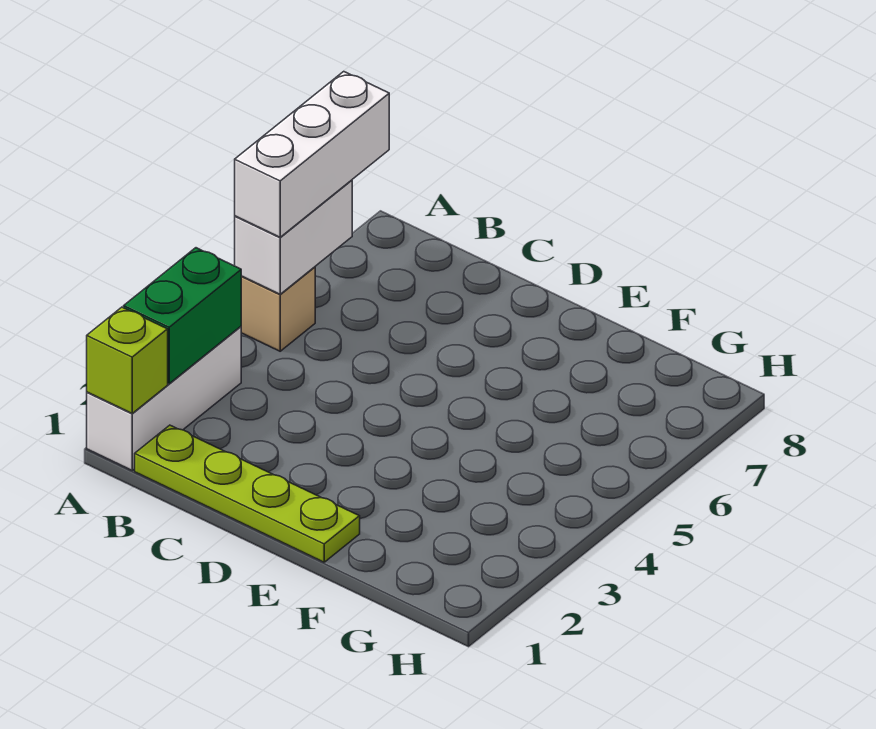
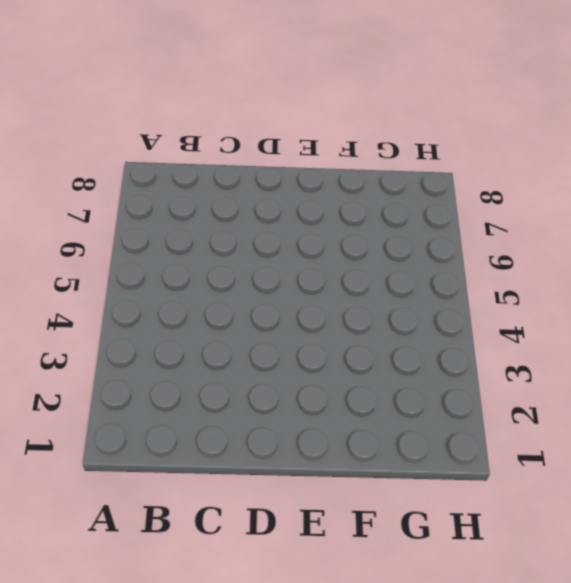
none -> white 1x3 brick [87,327,241,470]
none -> tan 1x1 brick [241,267,315,351]

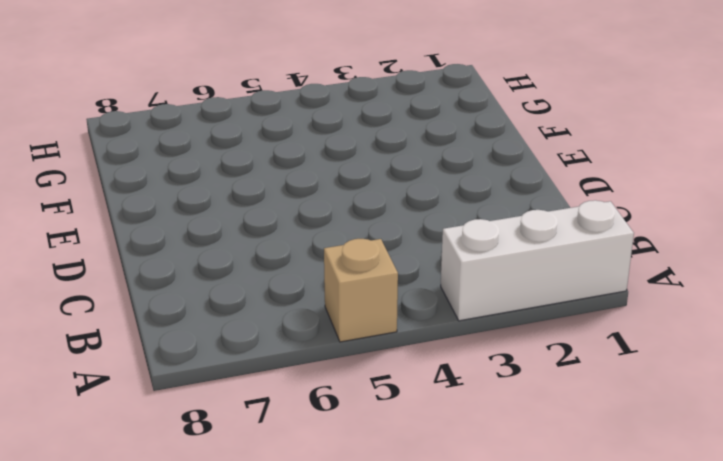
none -> lime 1x4 plate [135,425,360,562]
none -> lime 1x1 brick [87,307,168,413]

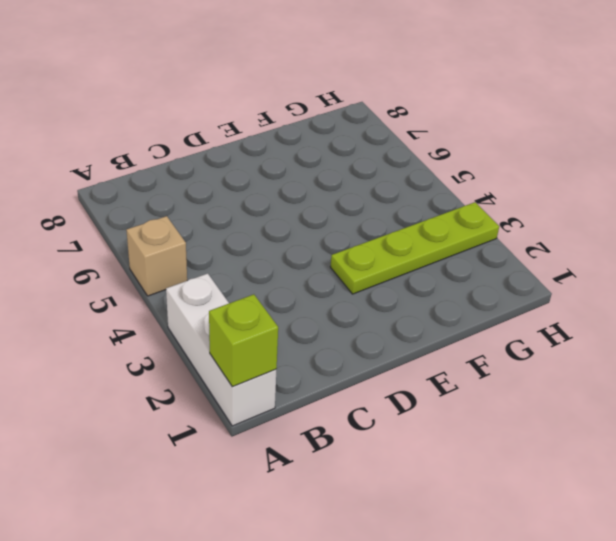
lime 1x4 plate [330,202,499,294] -> lime 1x4 plate moved to [135,425,360,562]
none -> green 1x2 brick [124,248,241,384]
none -> white 1x2 brick [235,180,352,294]

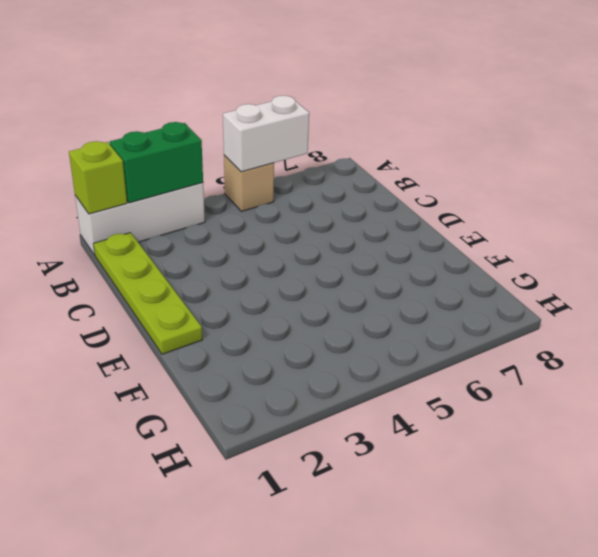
none -> white 1x3 brick [235,72,389,237]

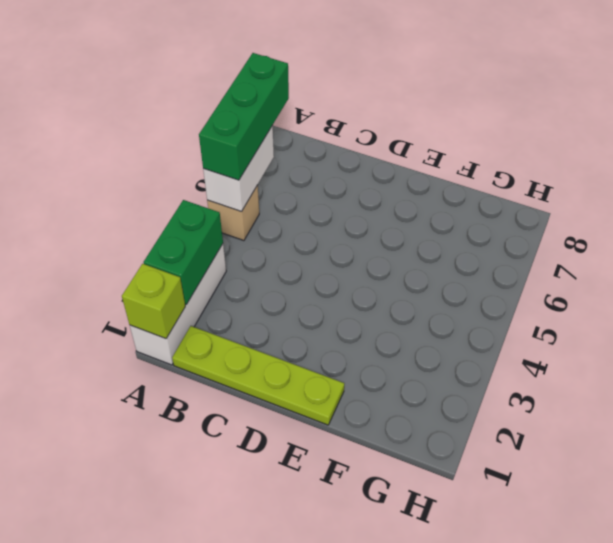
green 1x3 brick [199,53,289,180] -> white 1x3 brick [235,72,389,237]

